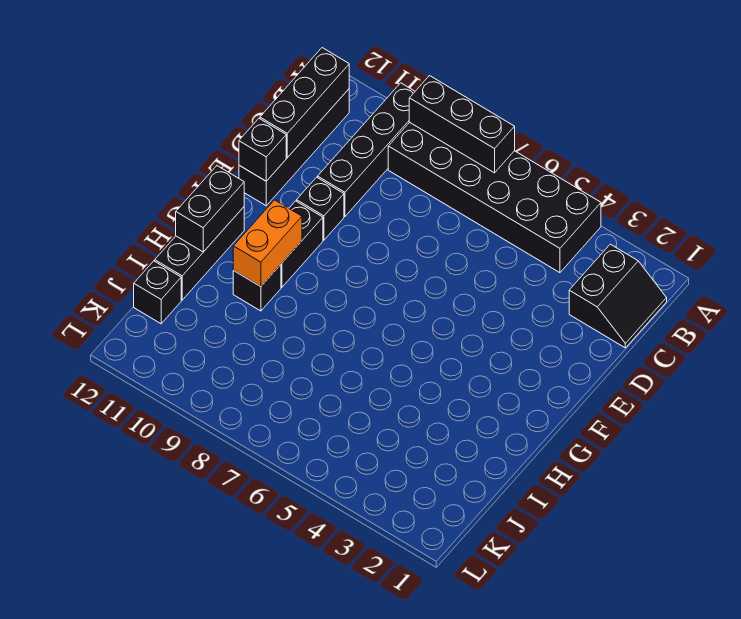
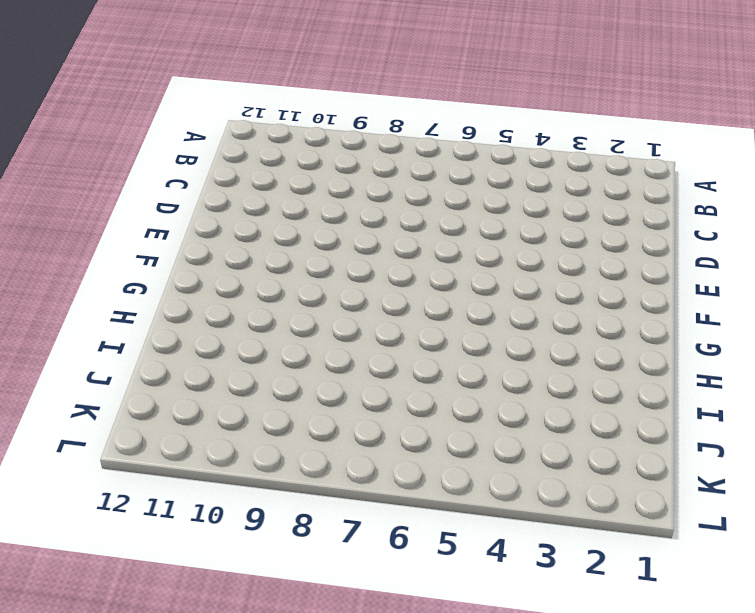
none -> black 2x6 brick [388,122,601,273]
none -> black 1x4 brick [318,83,415,216]
none -> black 2x2 slope [569,244,667,348]

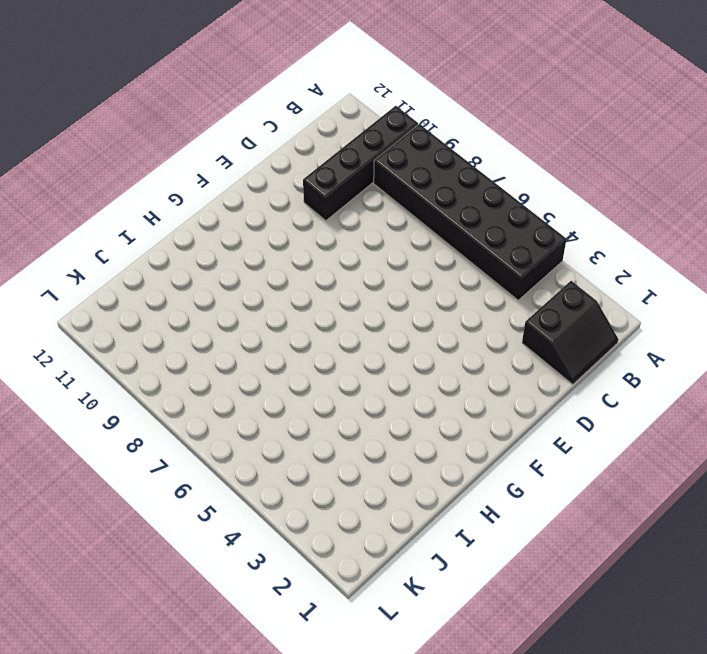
none -> black 1x4 brick [239,89,349,206]
none -> black 1x1 brick [297,177,344,240]
none -> black 1x2 brick [281,201,323,287]

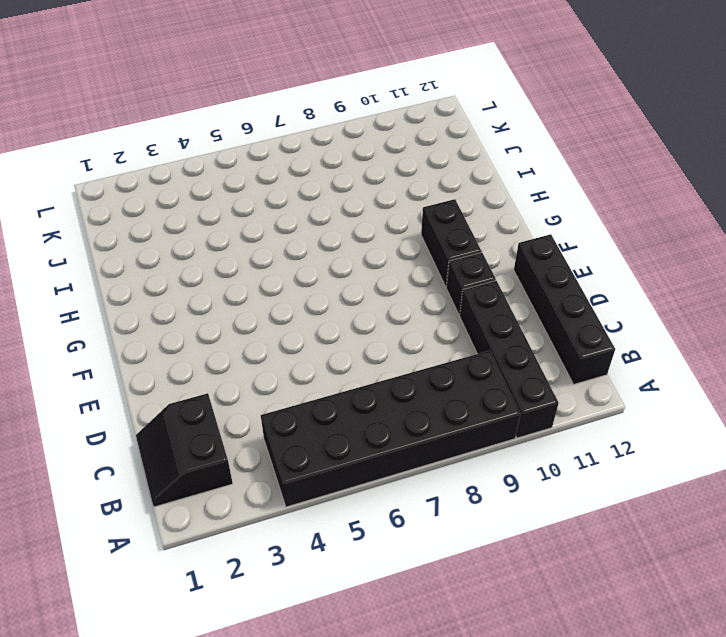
none -> black 1x3 brick [155,207,244,300]
none -> black 1x1 brick [233,265,281,311]
none -> black 1x1 brick [134,261,181,324]

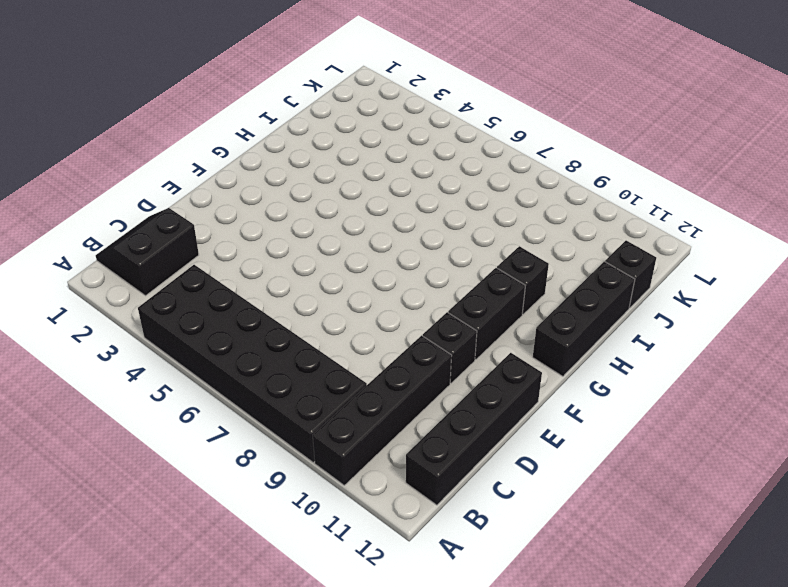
none -> black 1x3 brick [409,76,515,173]
none -> black 1x3 brick [260,48,349,158]
none -> black 1x1 brick [239,119,286,181]

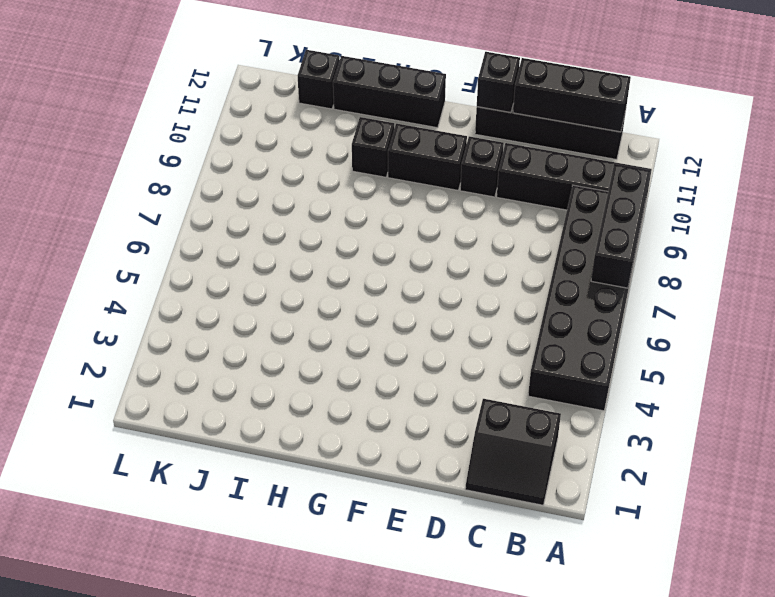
none -> orange 1x2 brick [233,200,302,287]
none -> black 1x2 brick [176,166,244,252]

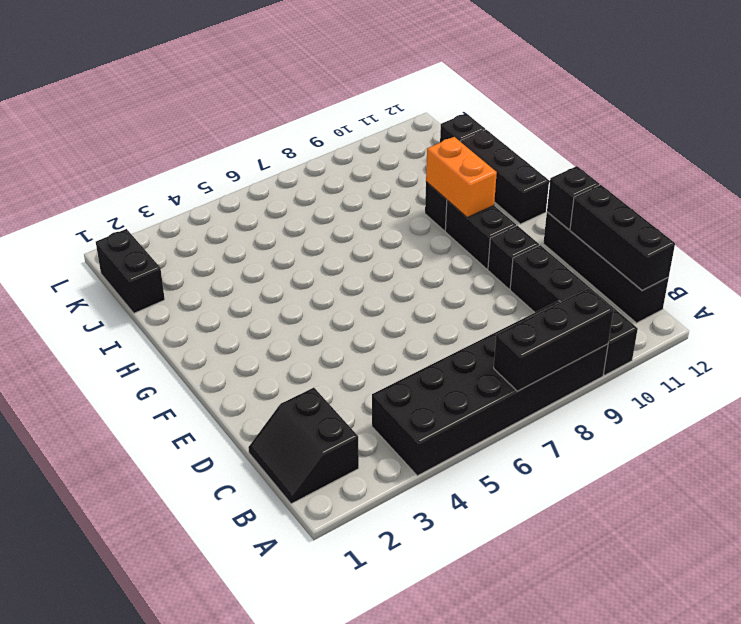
black 1x2 brick [96,229,165,313] -> black 1x2 brick moved to [176,166,244,252]

